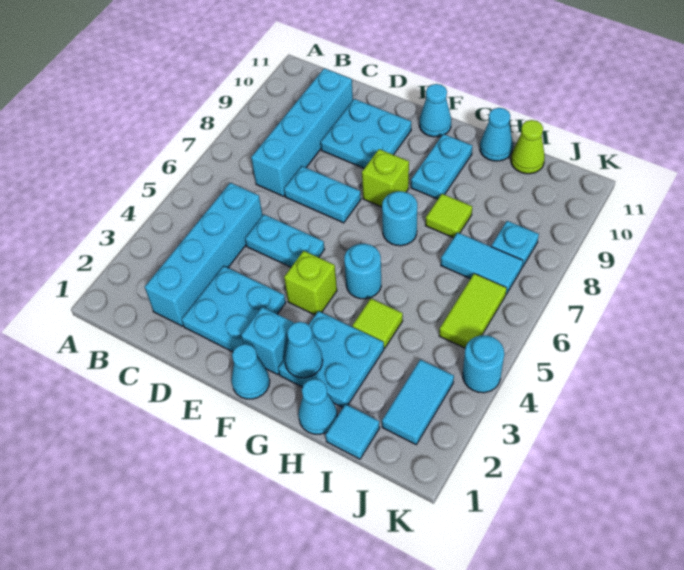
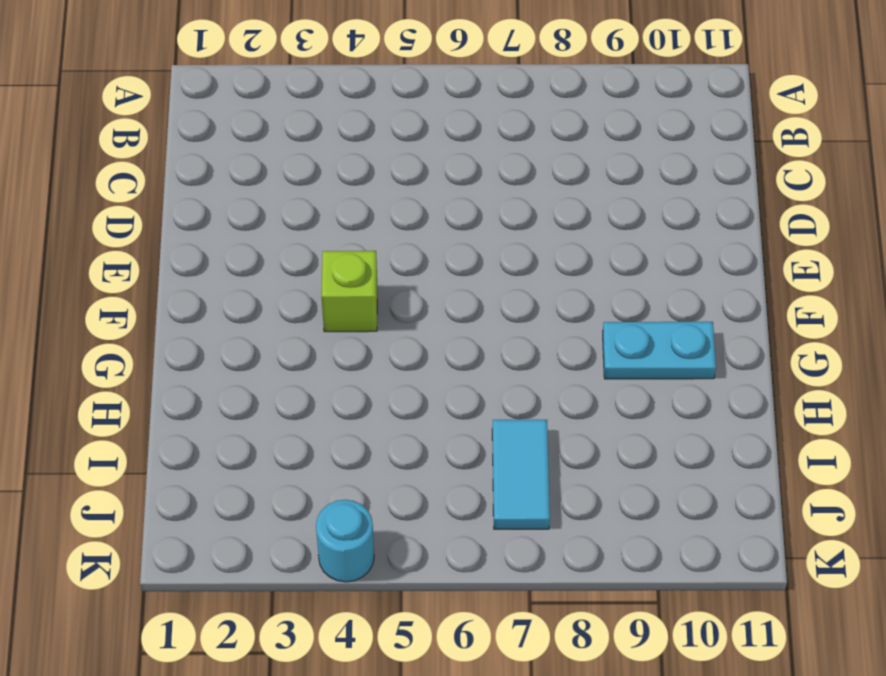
none -> cyan 1x4 brick [145,183,263,326]
none -> cyan 1x4 brick [251,68,353,196]
none -> cyan 2x2 plate [182,266,286,352]

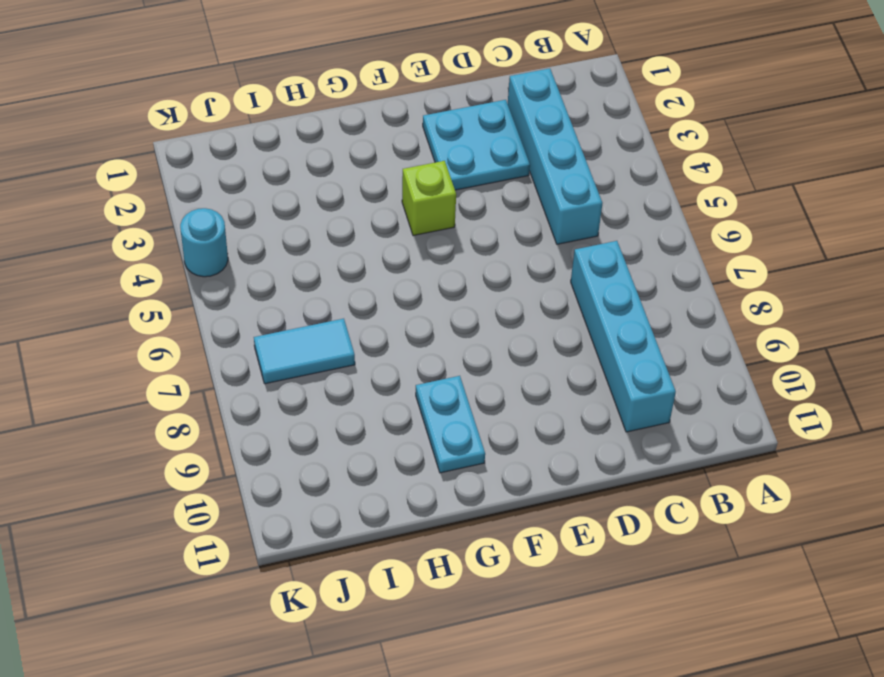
none -> cyan 1x2 plate [245,215,324,267]
none -> cyan 1x2 plate [284,166,361,223]
none -> cyan 2x2 plate [321,99,411,168]

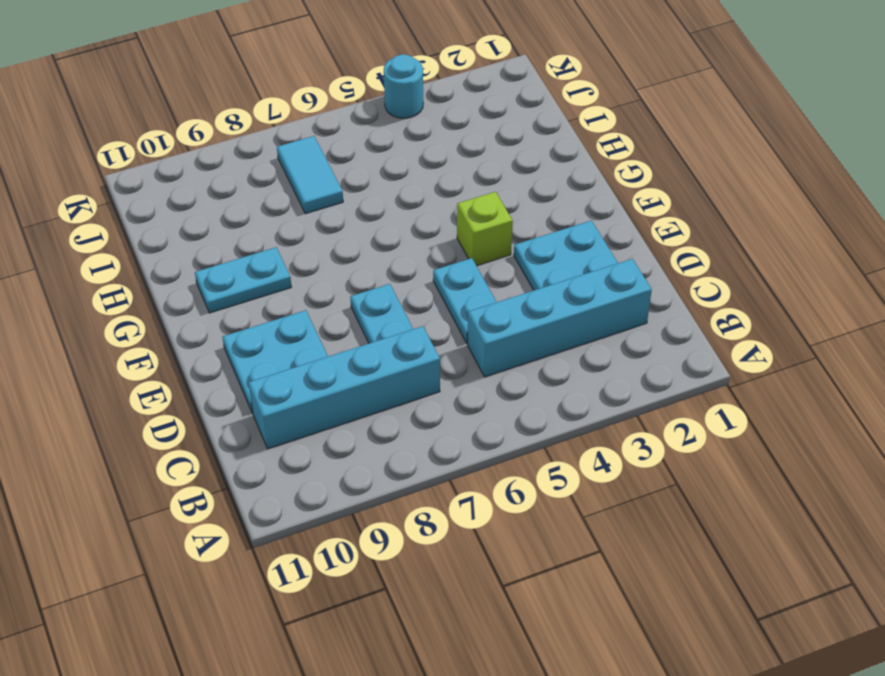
none -> cyan 1x1 cone [231,344,270,399]
none -> cyan 1x1 brick [241,307,294,375]
none -> lime 1x1 brick [362,149,409,207]

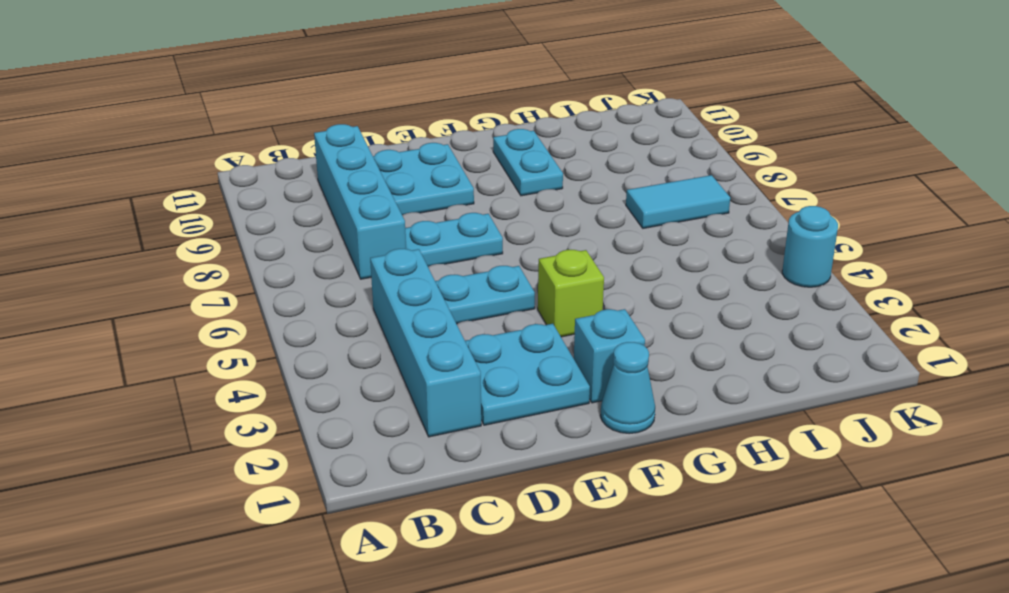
none -> lime 1x1 brick [362,149,409,207]
none -> cyan 1x1 cone [419,84,451,137]
none -> cyan 2x2 plate [278,311,384,408]

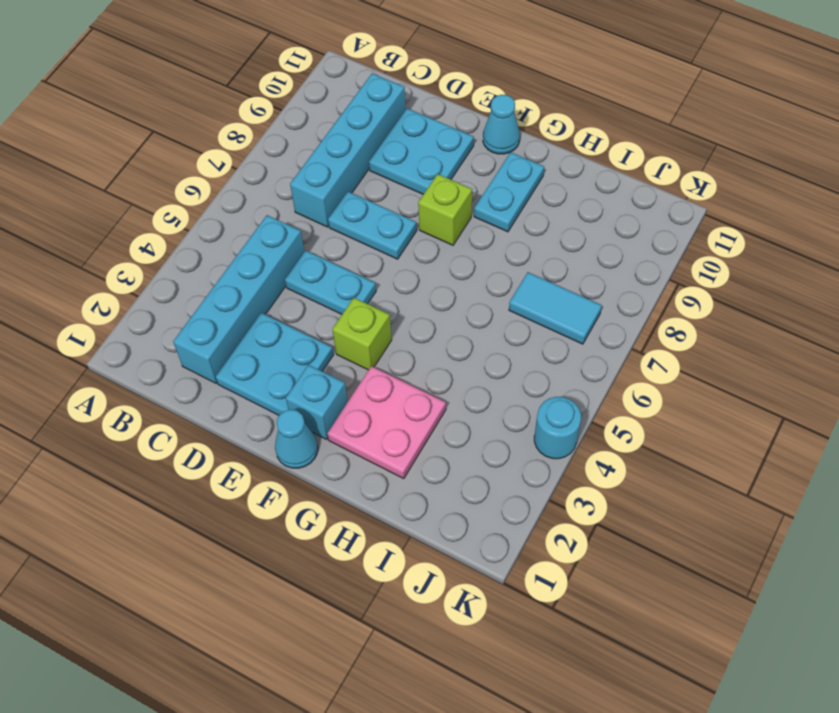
pink 2x2 plate [328,366,446,479] -> cyan 2x2 plate [278,311,384,408]
none -> cyan 1x1 round brick [344,244,381,299]
none -> cyan 1x1 round brick [382,191,417,246]
none -> cyan 1x1 cone [298,379,337,434]

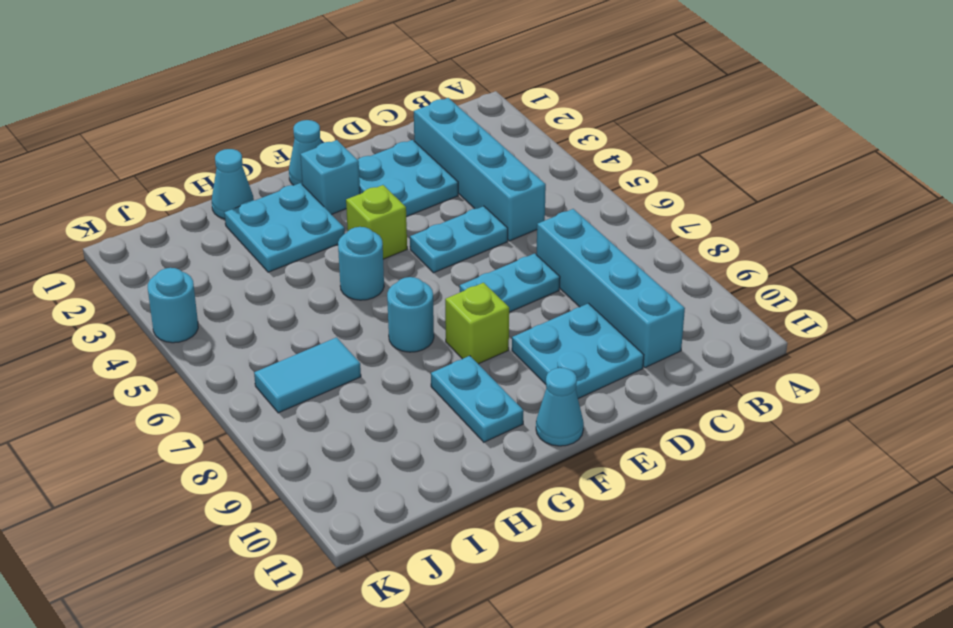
none -> lime 1x1 tile [352,299,403,348]
none -> lime 1x1 tile [425,194,472,238]
none -> cyan 1x1 cone [480,108,513,161]

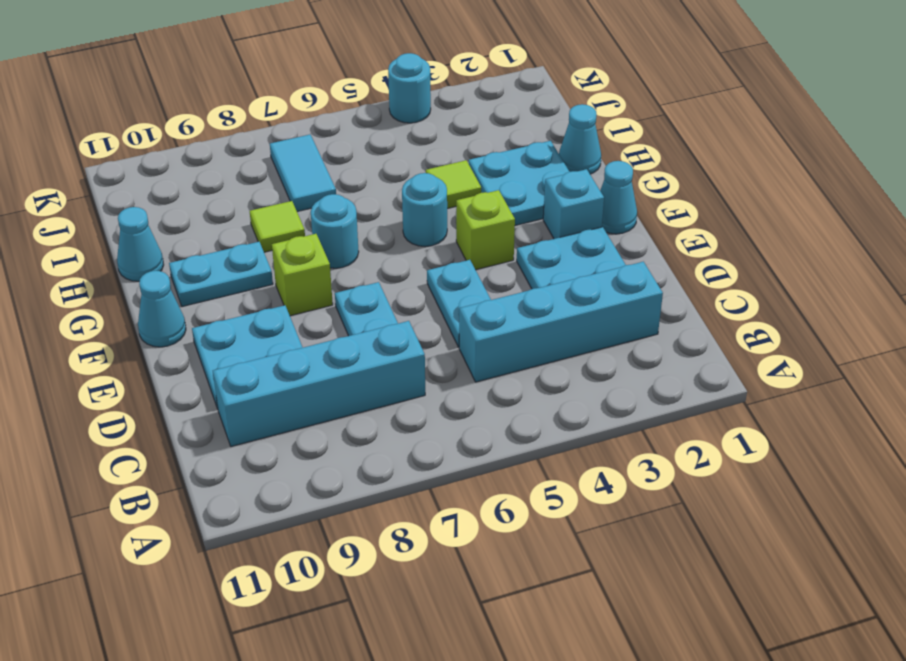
none -> cyan 1x1 tile [326,404,380,459]
none -> lime 1x1 cone [511,120,545,174]
none -> cyan 1x2 tile [382,360,454,444]

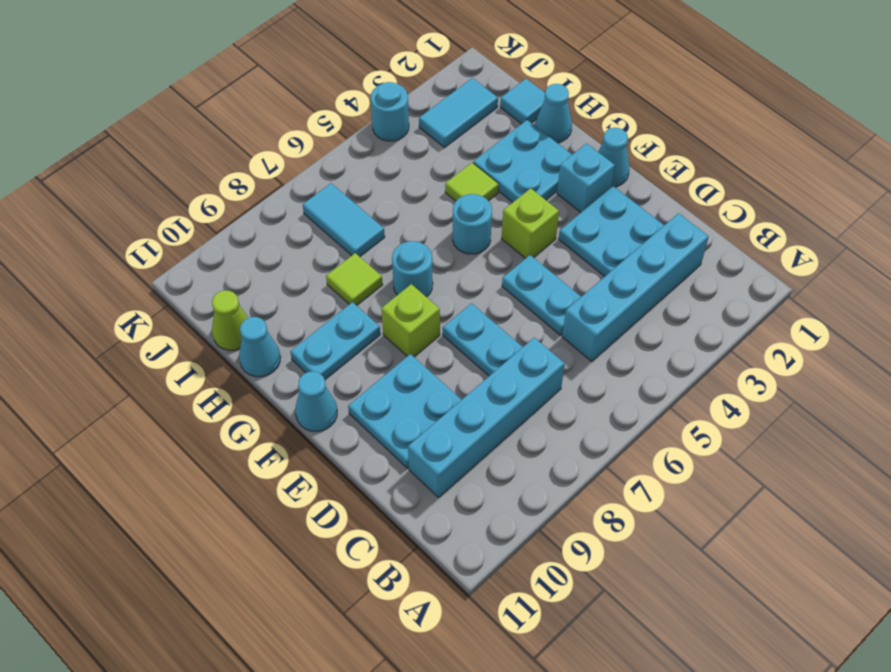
none -> lime 1x2 tile [439,274,507,348]
none -> cyan 1x1 plate [491,221,539,267]
none -> cyan 1x1 cone [284,322,323,378]

